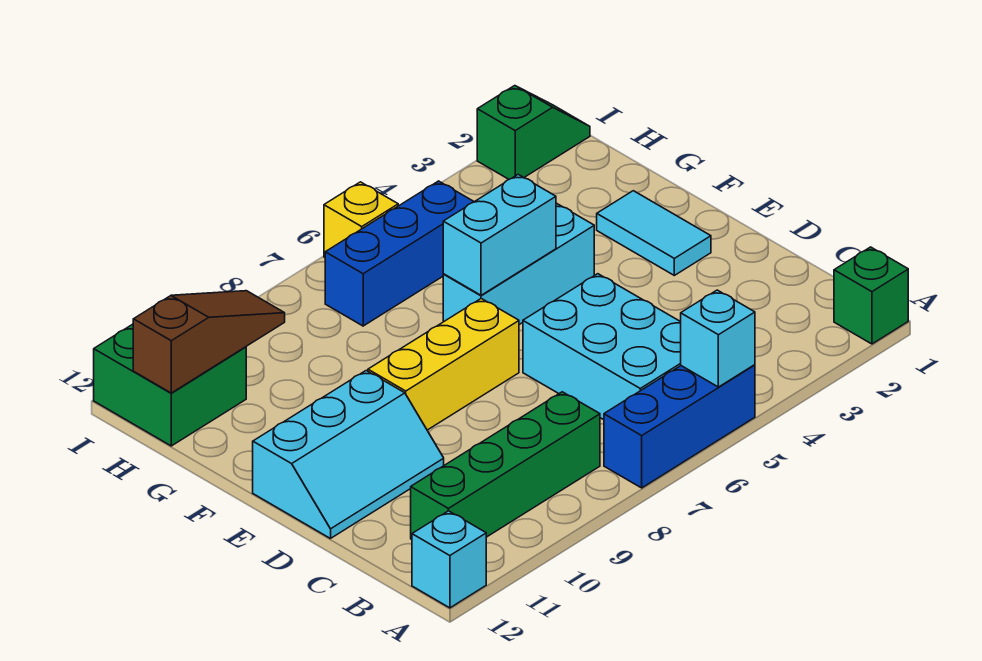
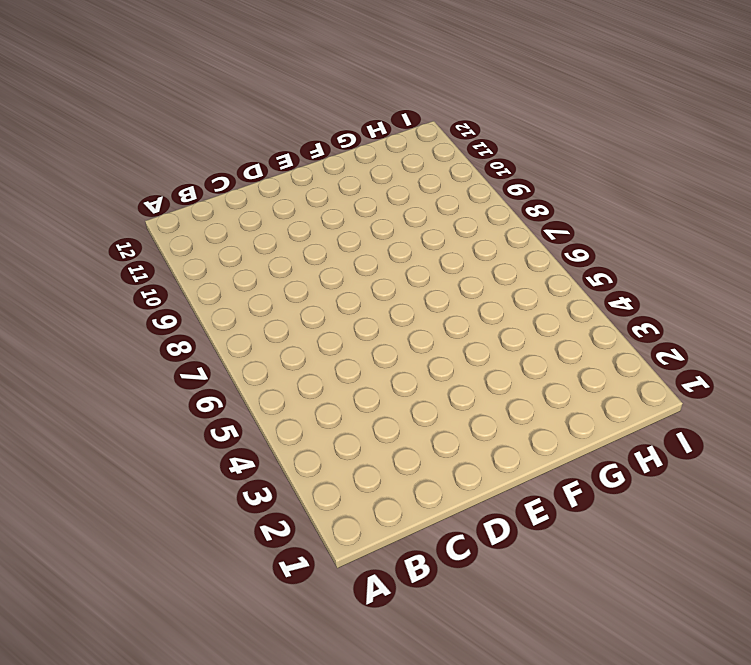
none -> green 1x1 brick [834,247,908,344]
none -> blue 1x3 brick [604,365,755,488]
none -> cyan 1x1 brick [412,511,486,608]

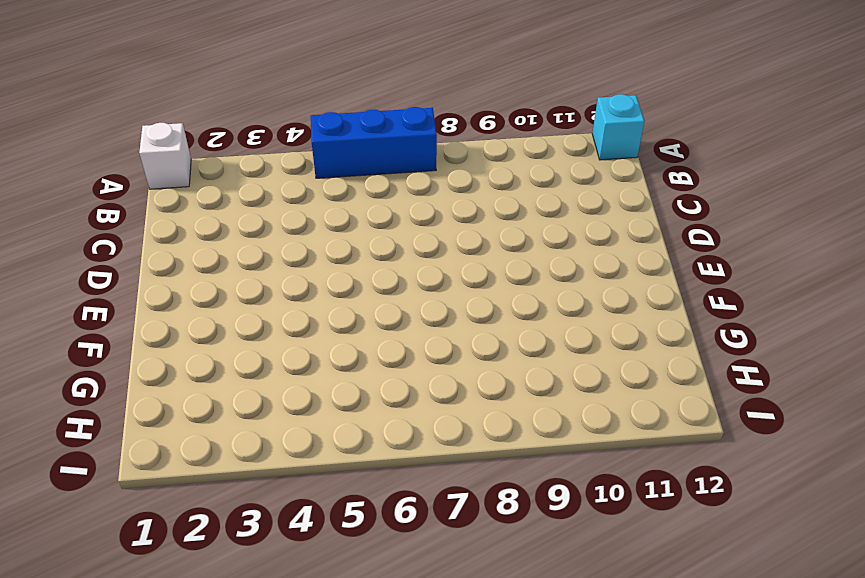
white 1x1 brick [139,123,191,189] -> green 1x1 brick [834,247,908,344]
none -> cyan 2x3 brick [523,274,681,420]
none -> green 1x4 brick [411,392,600,539]
none -> cyan 2x3 slope [253,371,444,539]

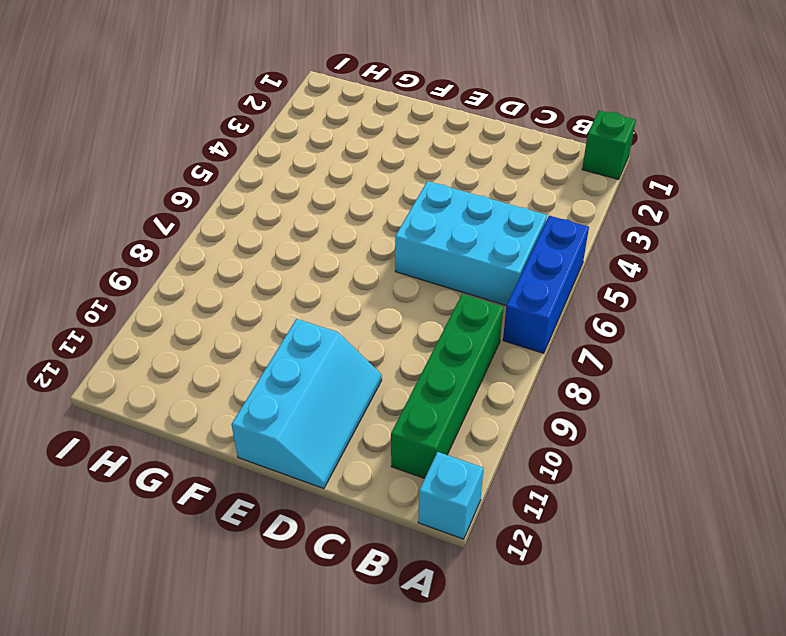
none -> cyan 1x2 tile [597,191,711,275]
none -> yellow 1x3 brick [368,299,519,430]
none -> cyan 1x3 brick [443,203,594,325]

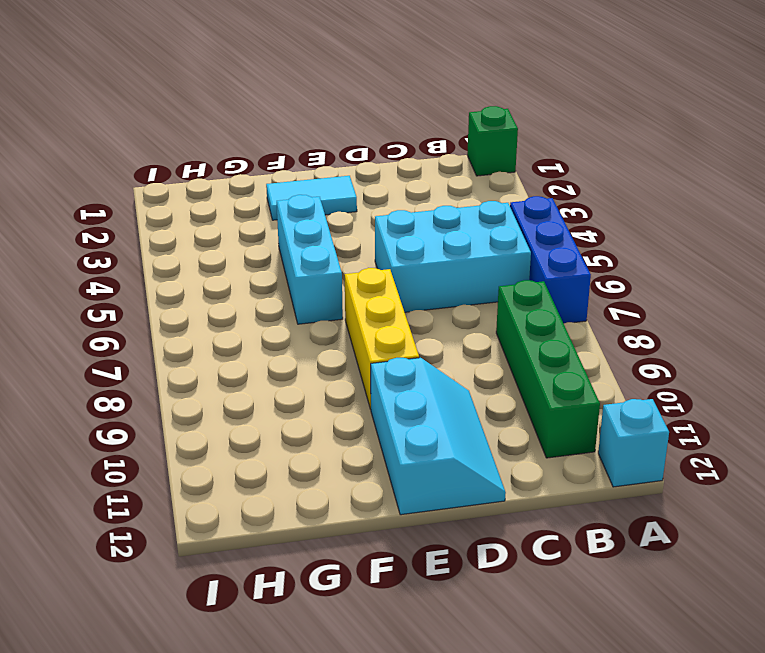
none -> blue 1x3 brick [325,181,474,326]
none -> green 2x2 brick [94,324,246,446]
none -> green 1x2 slope [477,86,590,179]

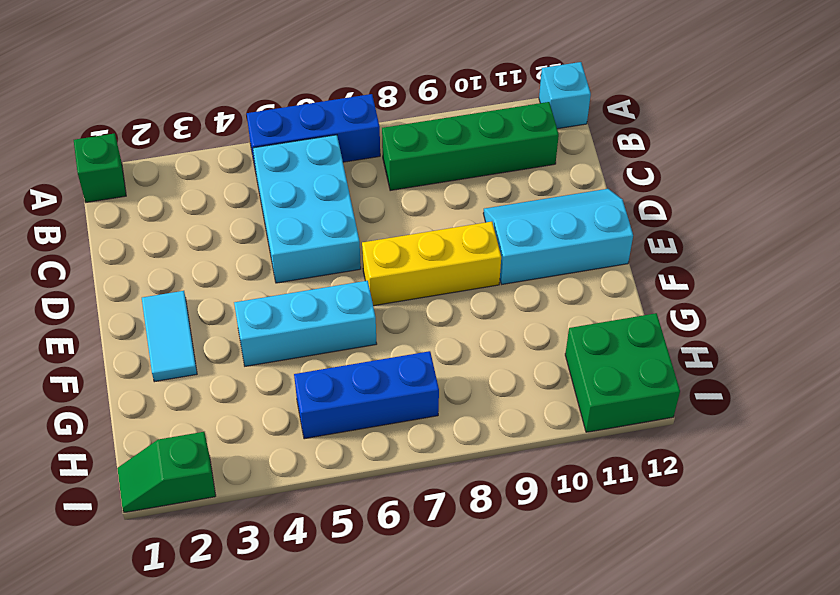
none -> yellow 1x1 brick [324,182,398,257]
none -> cyan 1x1 brick [681,290,755,387]
none -> cyan 1x2 brick [443,175,556,295]

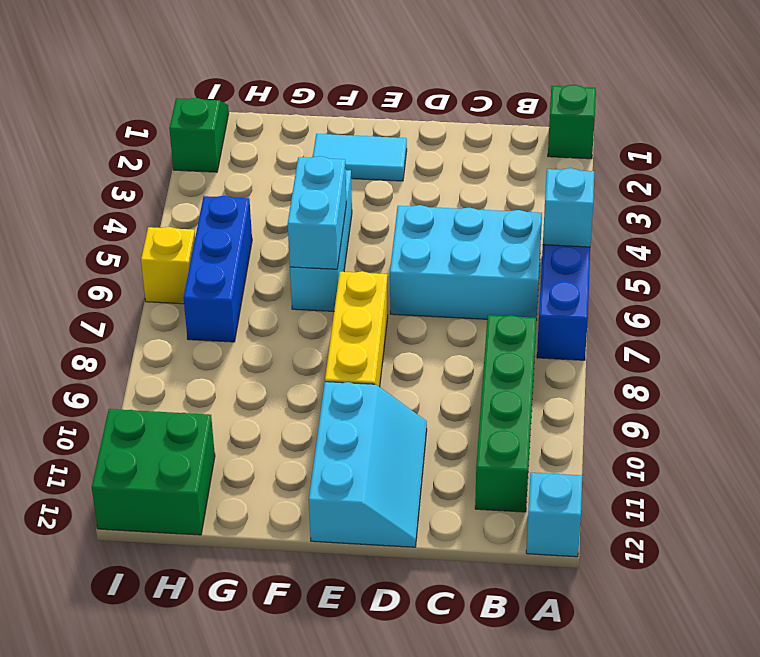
none -> brown 1x3 slope [133,291,285,393]

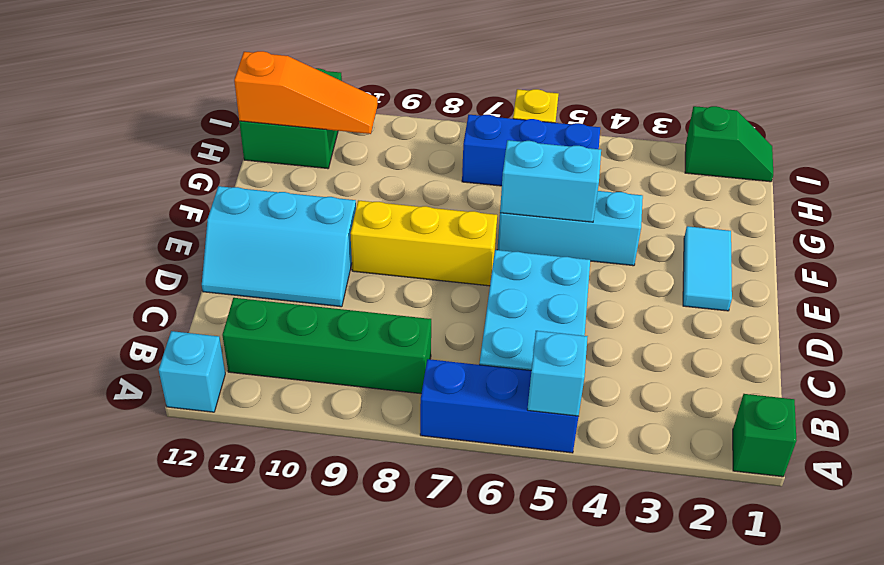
orange 1x3 slope [234,51,378,134] -> brown 1x3 slope [133,291,285,393]

